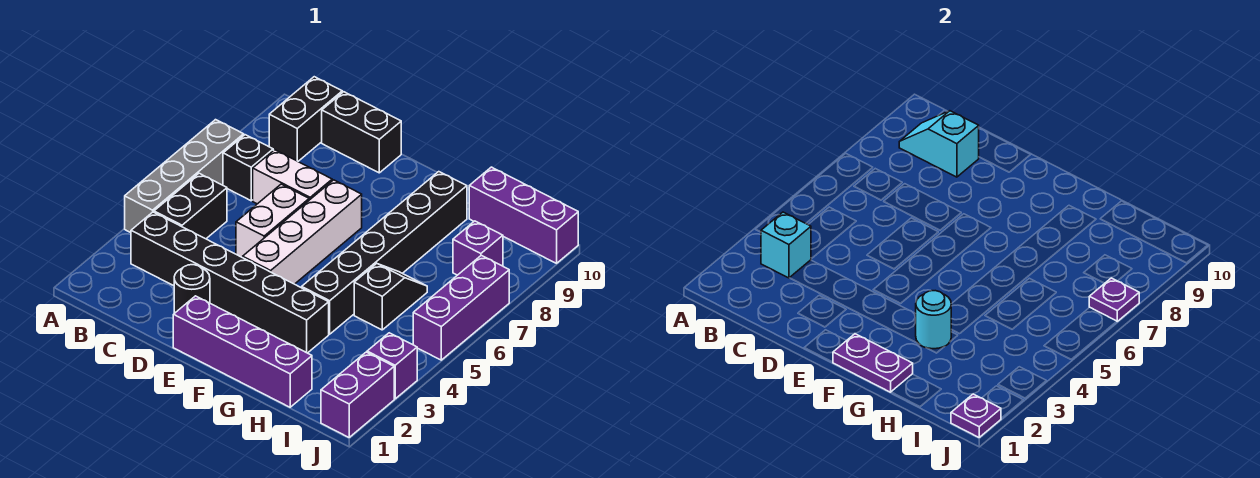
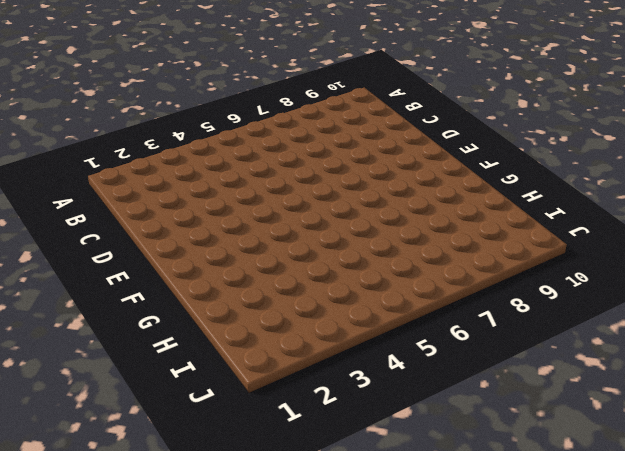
none -> grey 1x4 brick [125,120,244,233]
none -> black 1x6 brick [131,212,329,353]
none -> black 1x2 brick [154,173,227,239]

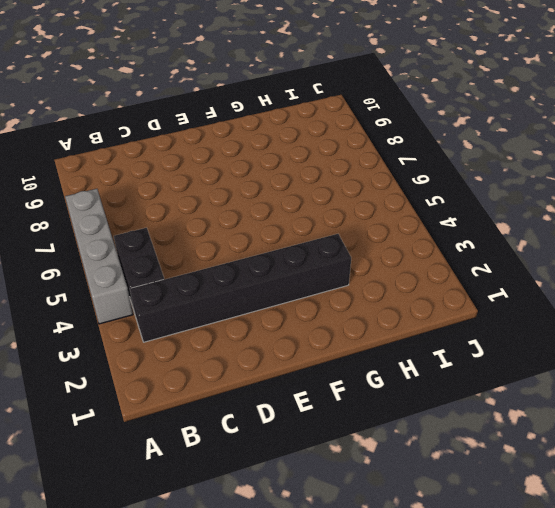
none -> black 1x1 brick [223,135,273,201]
none -> black 1x2 brick [269,77,342,161]
none -> white 1x2 brick [253,150,332,204]

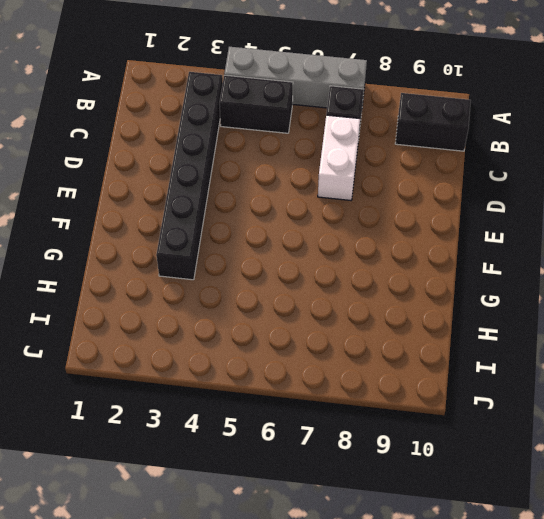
none -> black 1x2 brick [322,92,401,173]
none -> black 1x1 round brick [174,265,210,313]
none -> white 1x2 brick [236,184,309,258]

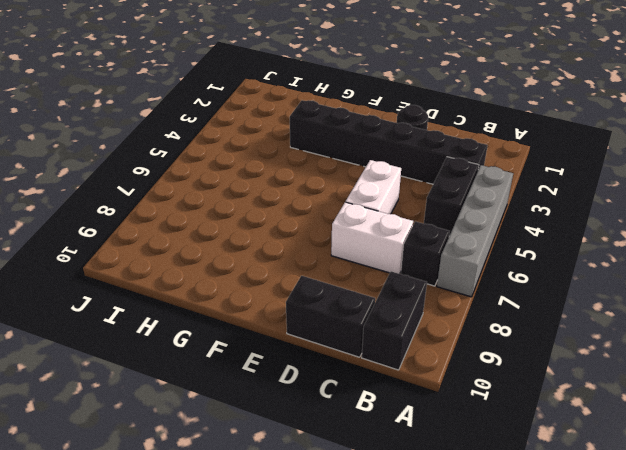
none -> purple 1x4 brick [173,296,312,407]
none -> white 1x4 brick [243,180,362,284]
none -> black 1x6 brick [302,172,467,334]

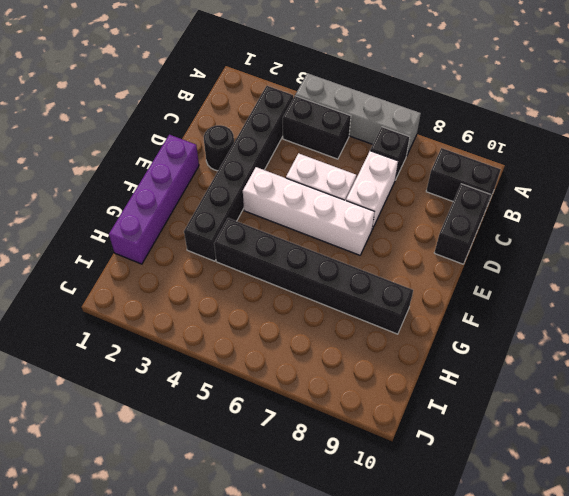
none -> black 1x2 slope [354,263,427,330]
none -> purple 1x3 brick [469,167,578,263]
none -> purple 1x1 brick [453,221,503,275]

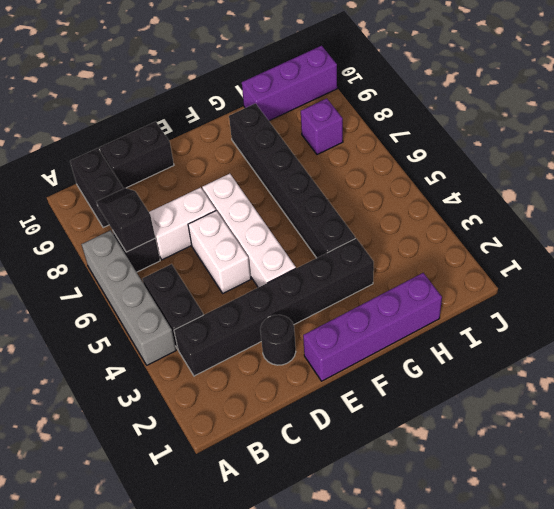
black 1x2 slope [97,188,155,252] -> black 1x2 slope moved to [354,263,427,330]
none -> purple 1x2 brick [321,352,394,437]
none -> purple 1x1 brick [367,333,417,399]
none -> purple 1x3 brick [413,255,509,360]

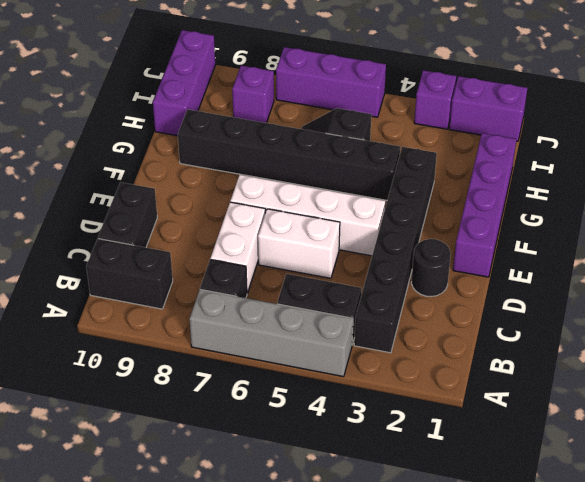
none -> cyan 1x1 brick [761,212,811,278]
none -> cyan 1x2 slope [899,111,979,177]
none -> purple 1x2 plate [833,334,913,392]

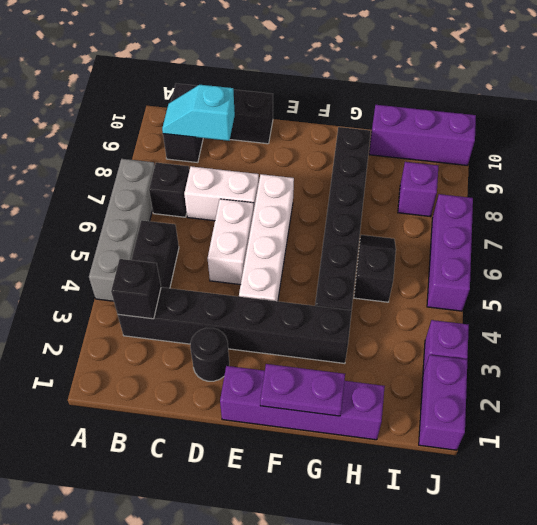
black 1x1 brick [111,259,161,319] -> cyan 1x1 brick [761,212,811,278]
none -> cyan 1x1 round brick [916,291,951,349]
none -> purple 1x1 plate [951,394,1001,437]
none -> purple 1x1 plate [1089,278,1139,321]

